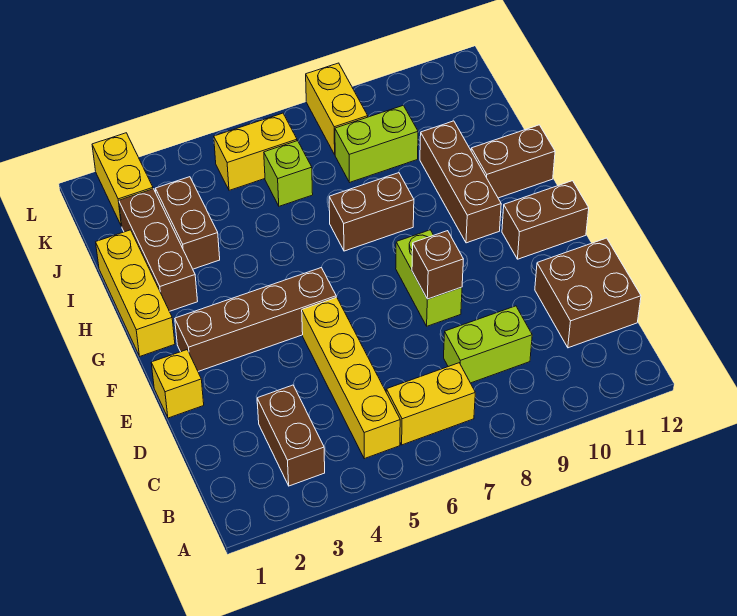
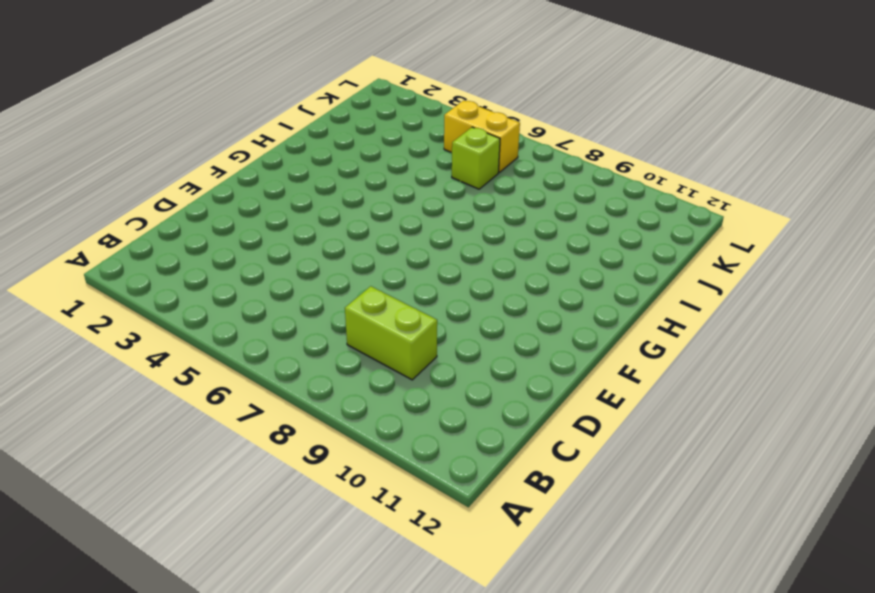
none -> brown 1x2 brick [257,385,325,486]
none -> yellow 1x4 brick [302,297,400,459]
none -> yellow 1x2 brick [386,363,475,445]

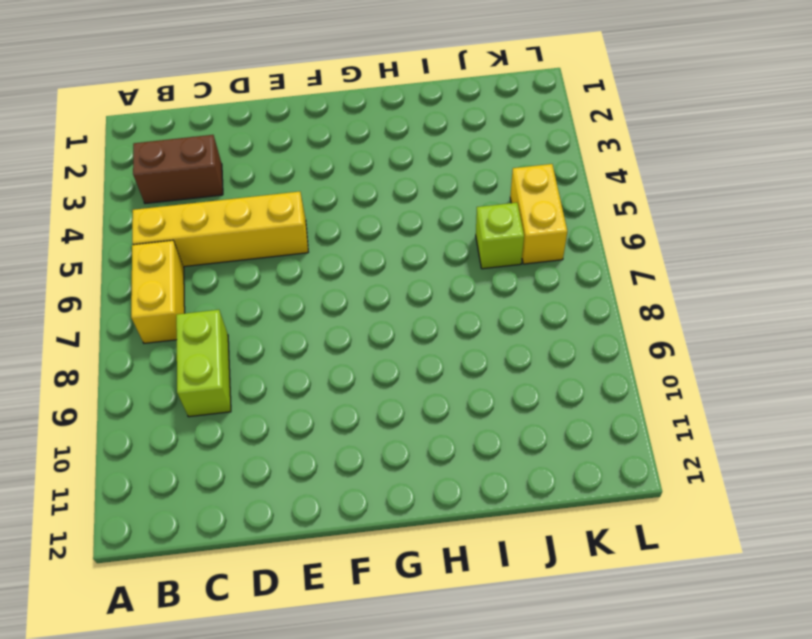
none -> brown 2x2 brick [535,238,641,348]
none -> yellow 1x1 brick [151,350,204,418]
none -> lime 1x2 brick [396,230,462,326]

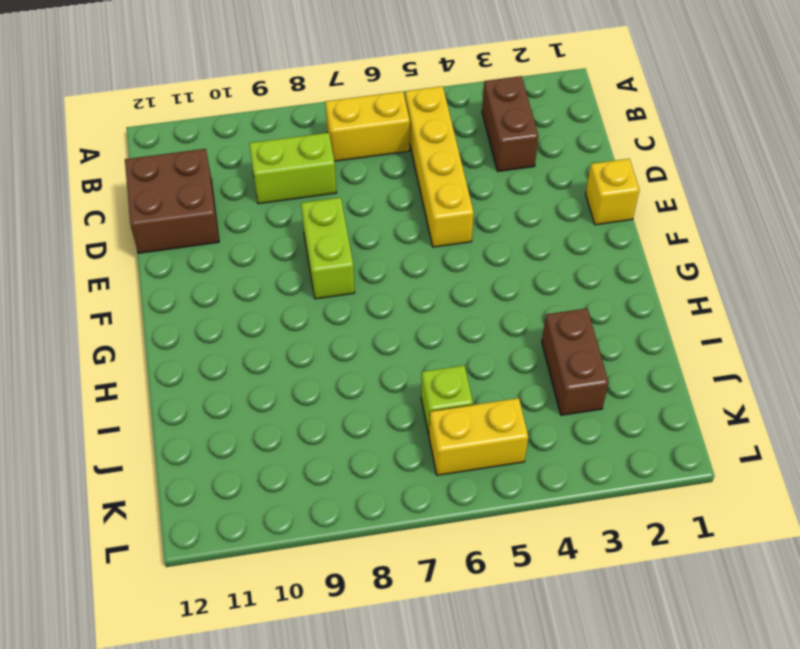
none -> brown 1x4 brick [175,268,336,371]
none -> brown 1x2 brick [502,181,589,259]
none -> yellow 1x3 brick [96,230,175,356]

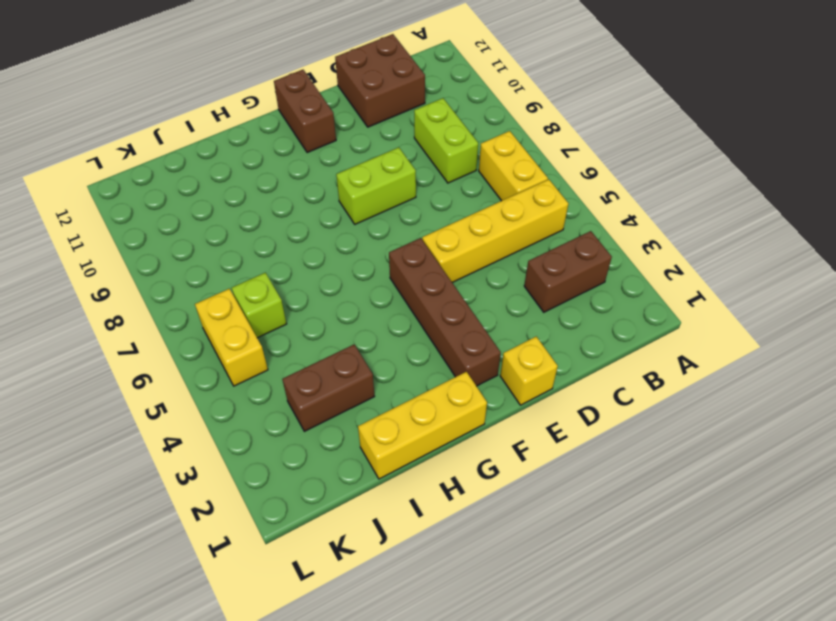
none -> brown 1x3 brick [420,121,501,243]
none -> brown 1x3 brick [119,189,198,311]
none -> brown 1x2 brick [329,173,414,251]

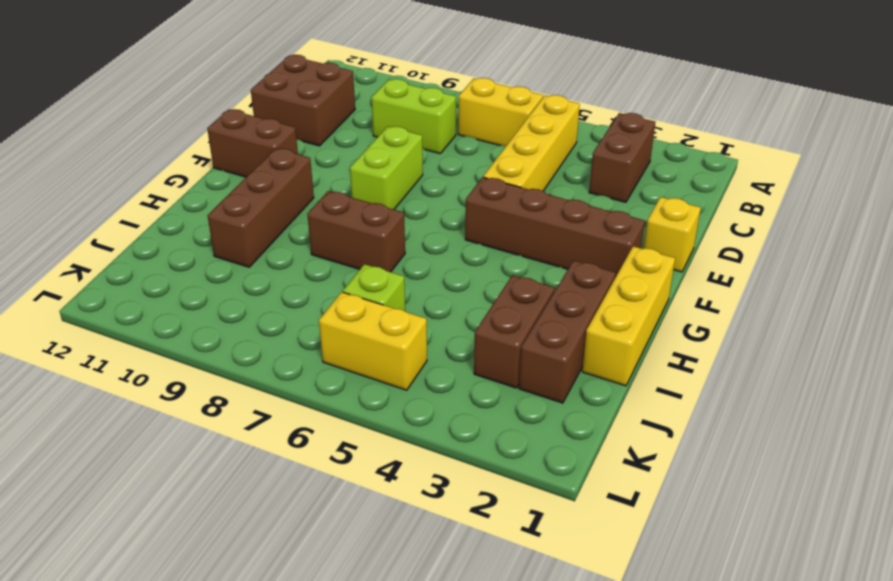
none -> brown 1x2 brick [471,125,555,198]
none -> lime 1x2 brick [335,105,418,182]
none -> yellow 1x2 brick [92,133,153,226]

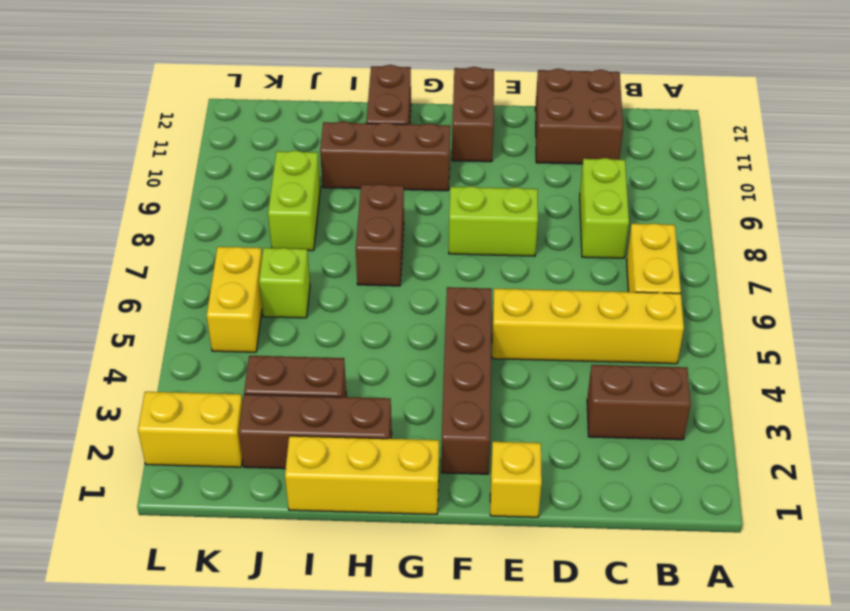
none -> yellow 1x2 brick [306,63,368,154]
none -> brown 1x1 brick [412,231,463,299]

